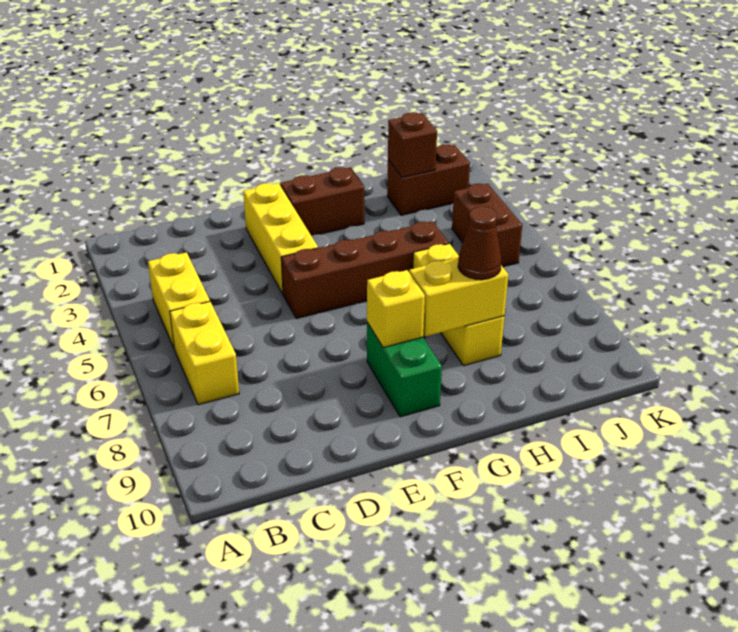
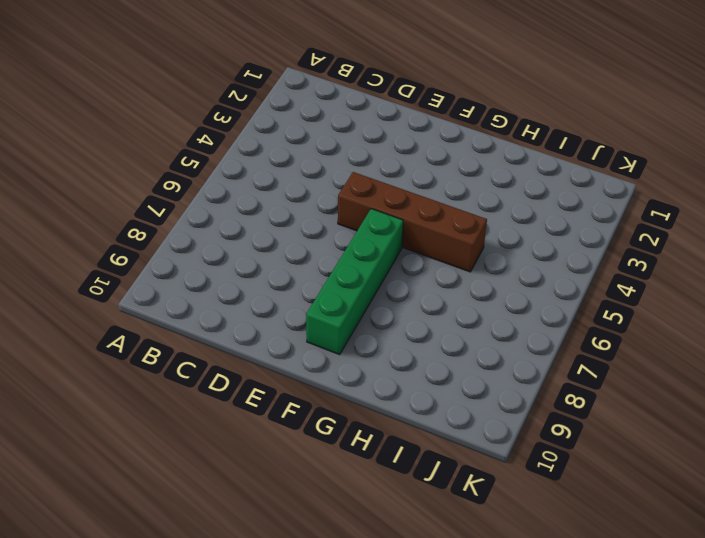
green 1x4 brick [306,209,403,355] -> green 1x2 brick [367,323,442,417]
none -> yellow 1x2 brick [148,252,210,348]
none -> yellow 1x2 brick [170,302,239,405]
none -> yellow 1x3 brick [243,183,318,294]

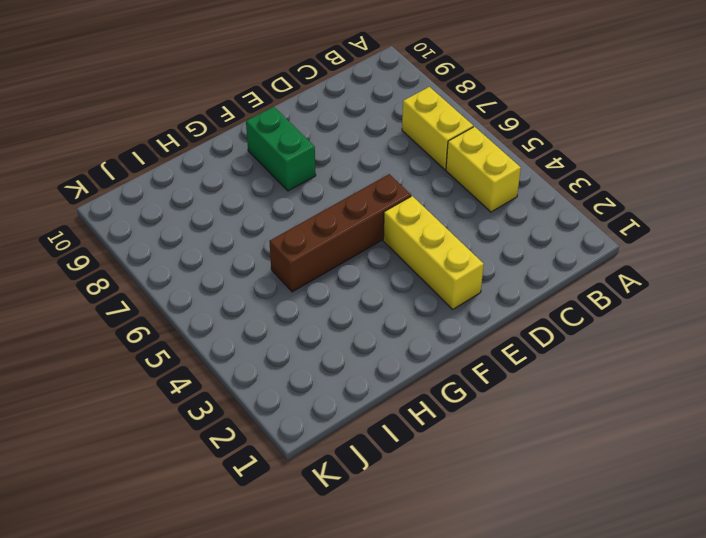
none -> brown 1x2 brick [280,167,364,236]
none -> yellow 1x3 brick [413,244,504,366]
none -> brown 1x2 brick [387,145,470,215]

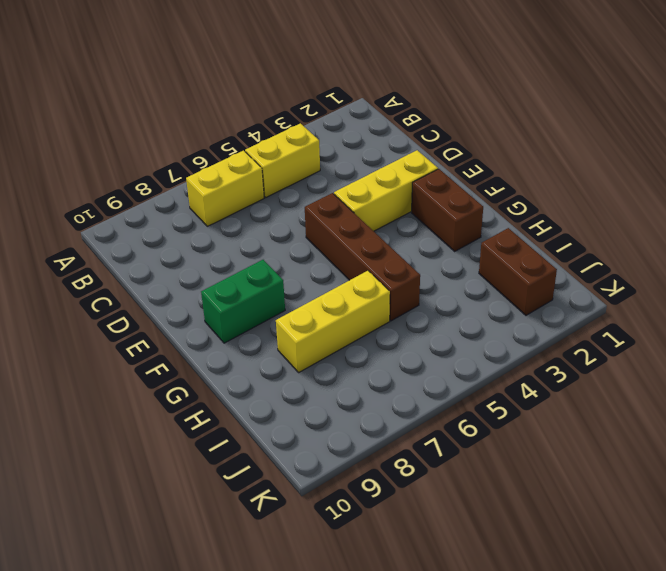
none -> brown 1x2 brick [452,184,522,267]
none -> yellow 1x1 brick [367,270,425,348]
none -> yellow 1x2 brick [409,258,508,337]

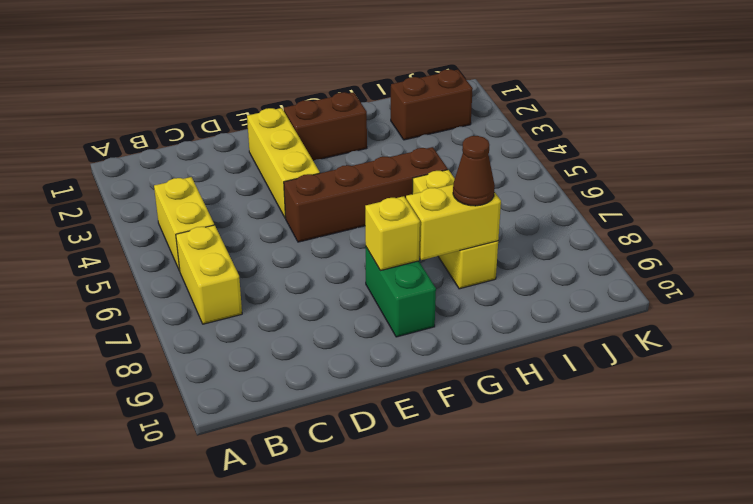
none -> brown 1x2 brick [452,184,522,267]
none -> brown 1x1 brick [388,112,437,177]

